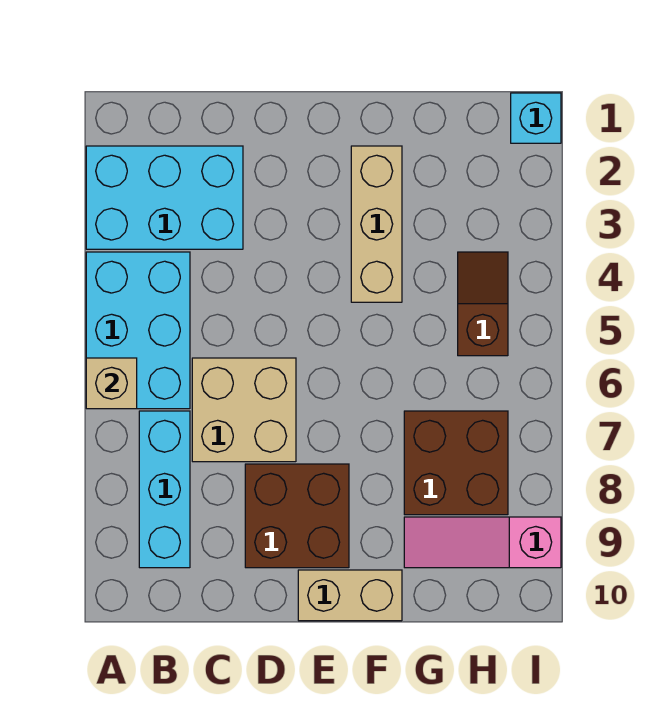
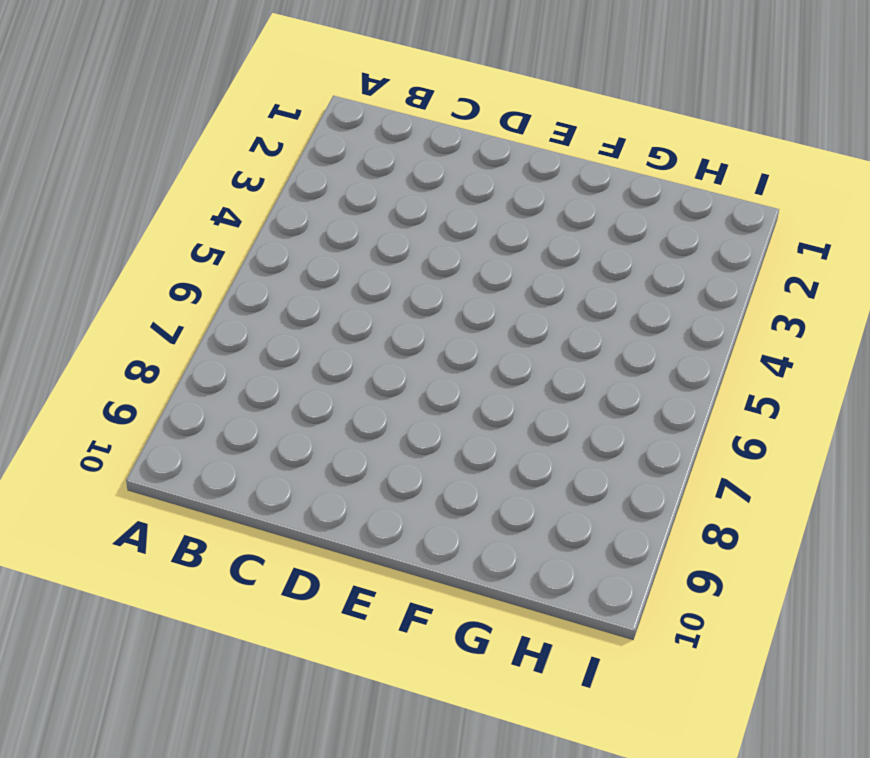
none -> cyan 2x3 brick [86,146,243,249]
none -> cyan 2x3 brick [86,252,190,409]
none -> cyan 1x3 brick [139,411,190,568]

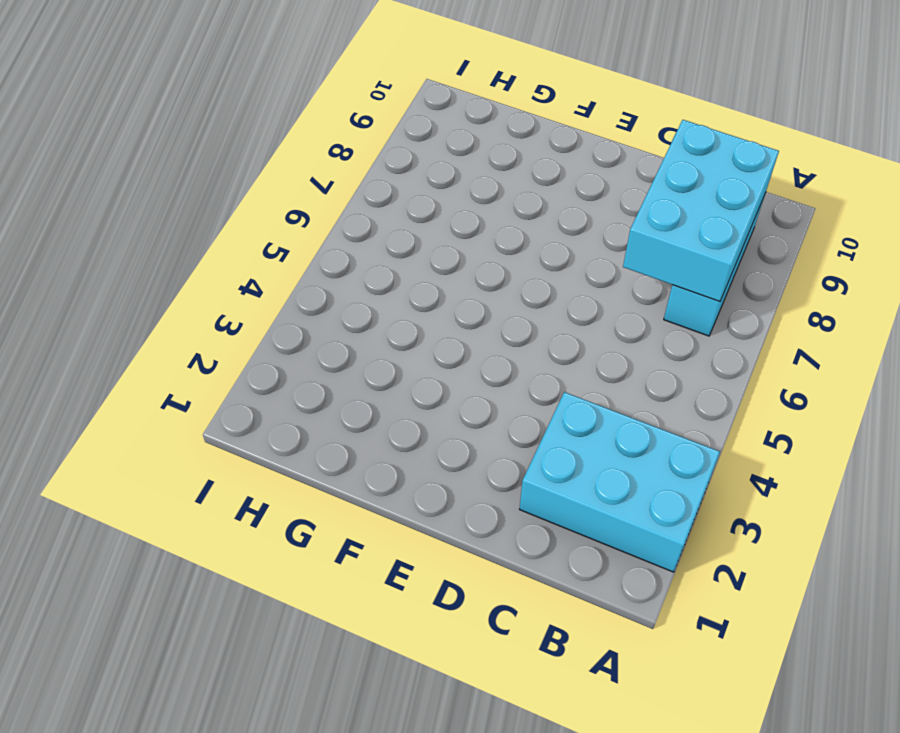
cyan 2x3 brick [623,120,779,302] -> cyan 2x3 brick moved to [86,252,190,409]
none -> tan 2x2 brick [192,358,296,462]
none -> brown 2x2 brick [245,464,349,568]
none -> tan 1x2 brick [298,570,402,621]

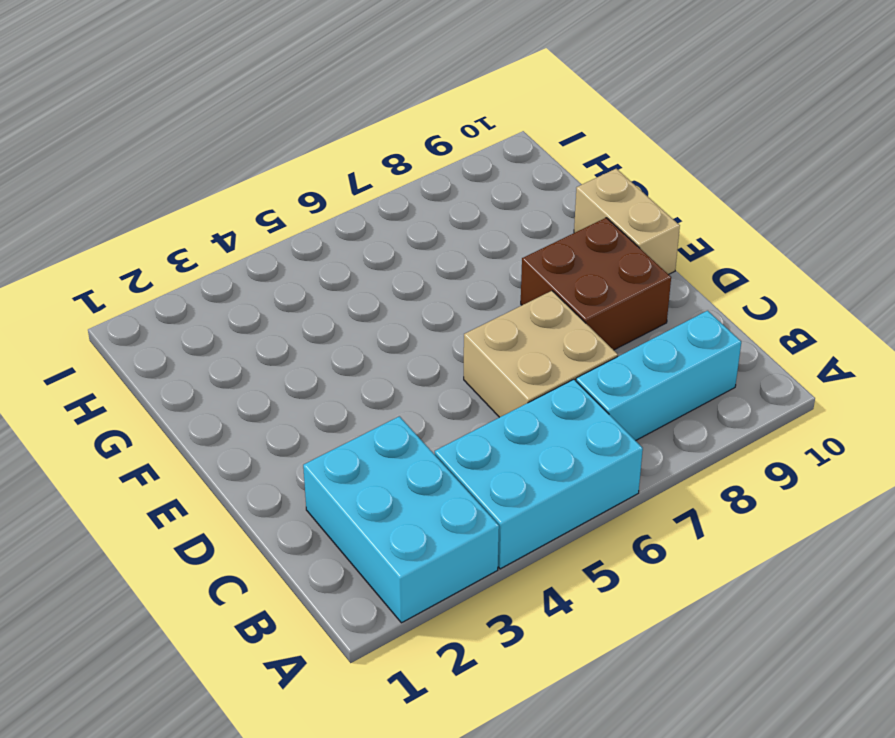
none -> tan 1x3 brick [351,146,402,302]
none -> brown 2x2 brick [404,411,508,515]
none -> pink 1x3 slope [404,517,561,568]

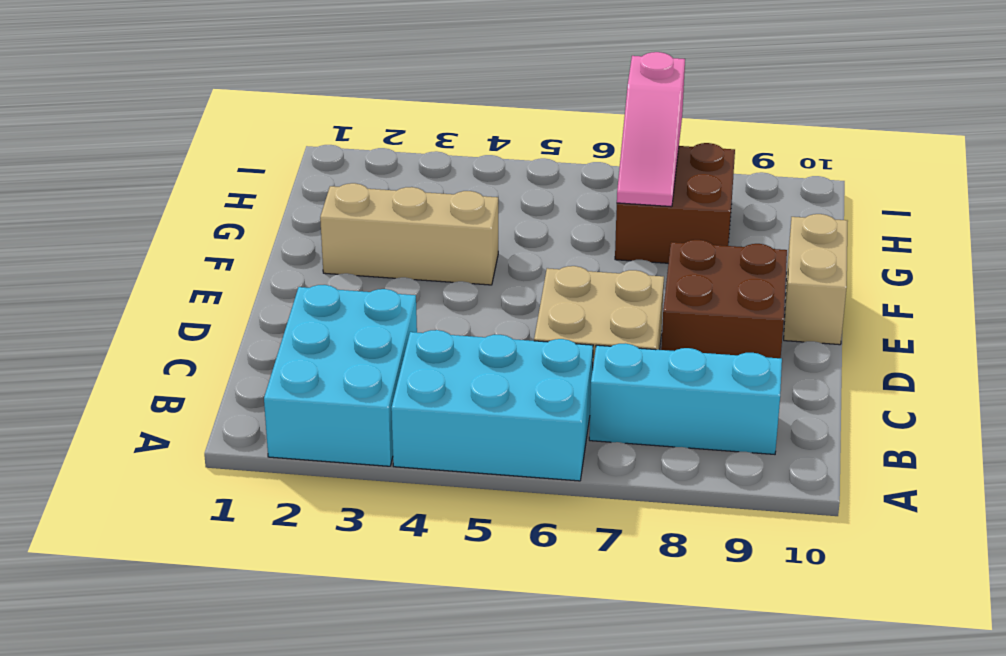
pink 1x3 slope [617,52,685,207] -> pink 1x3 slope moved to [404,517,561,568]
none -> brown 1x2 slope [458,252,508,356]
none -> cyan 1x1 brick [511,93,561,143]
none -> tan 1x1 brick [86,358,137,409]

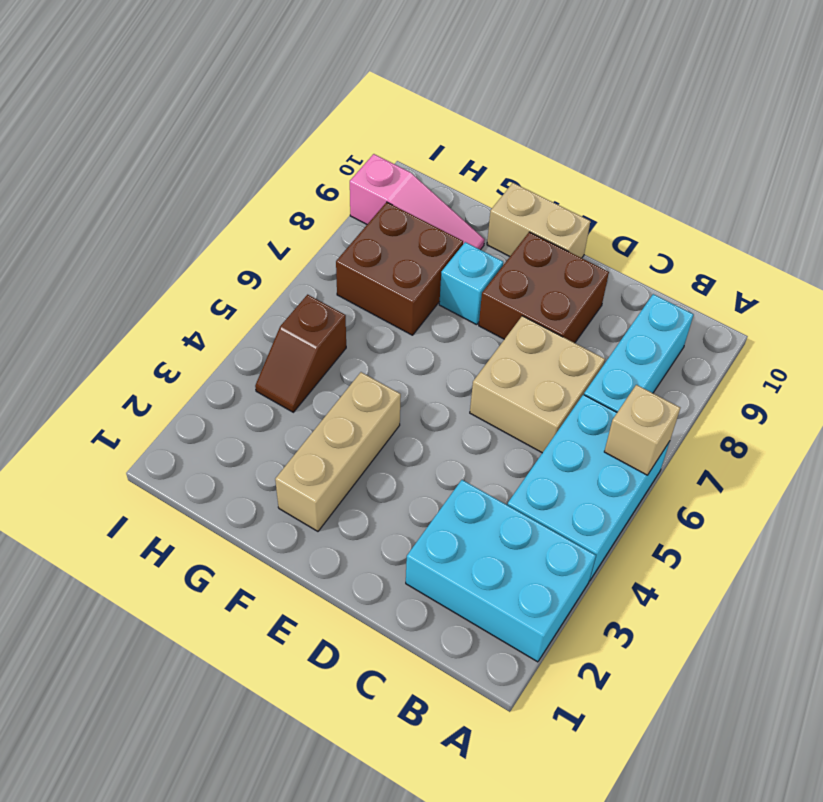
cyan 1x1 brick [439,242,503,325] -> cyan 1x1 brick moved to [511,93,561,143]

